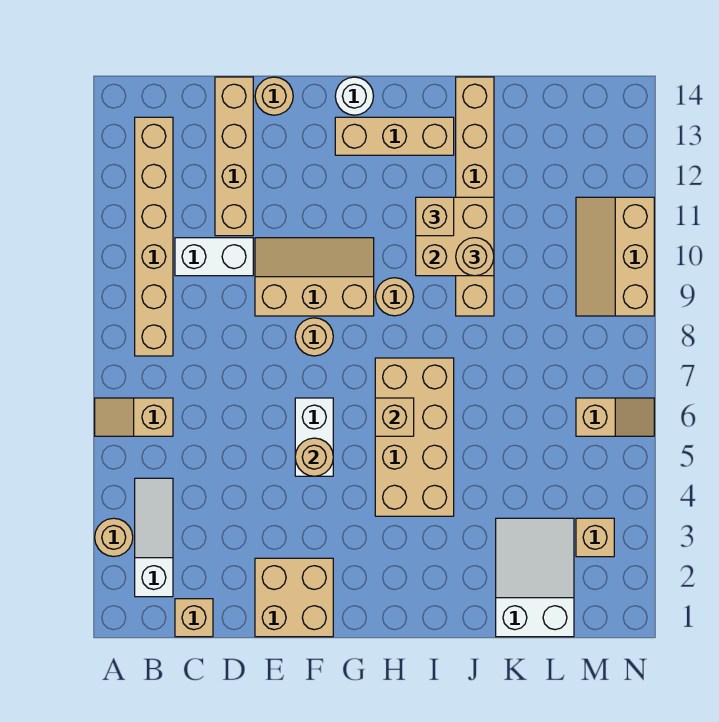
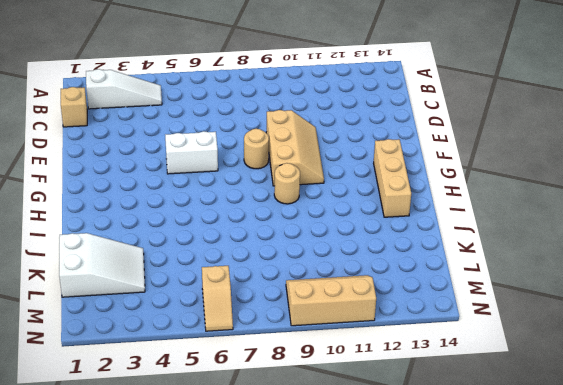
none -> tan 1x1 round brick [95,518,133,557]
none -> tan 1x2 slope [95,398,173,436]
none -> tan 1x6 brick [135,117,173,356]

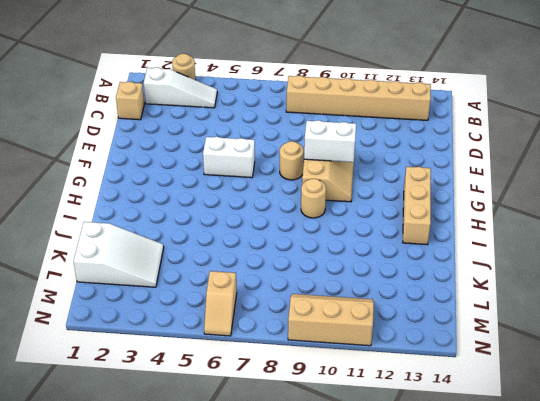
white 1x2 brick [304,120,356,162] -> white 1x2 brick turned to [175,238,253,276]
none -> tan 1x2 slope [95,398,173,436]
none -> tan 1x4 brick [215,77,253,236]
none -> tan 2x2 brick [255,558,333,637]

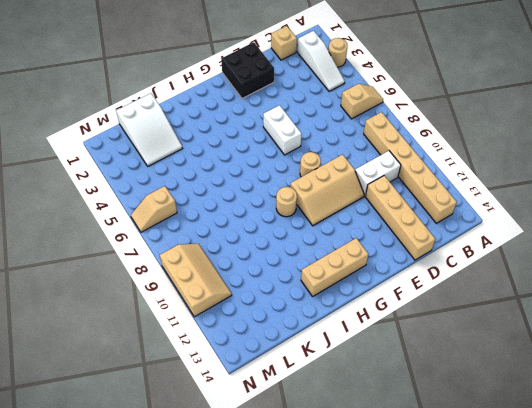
black 2x2 brick [221,42,274,98] -> tan 2x2 brick [255,558,333,637]
none -> tan 1x1 round brick [255,77,293,115]
none -> white 1x1 round brick [335,77,373,115]
none -> tan 2x4 brick [375,358,454,516]

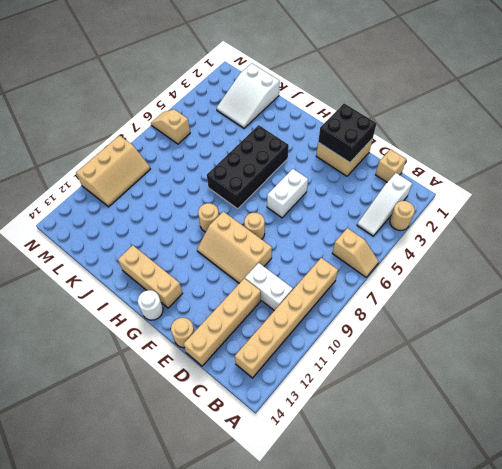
black 2x2 brick [318,103,377,163] -> none
black 2x4 brick [207,125,289,209] -> tan 2x4 brick [375,358,454,516]
none -> tan 1x6 brick [456,77,494,316]
none -> tan 1x1 brick [576,518,614,557]
none -> tan 1x1 round brick [295,438,333,476]

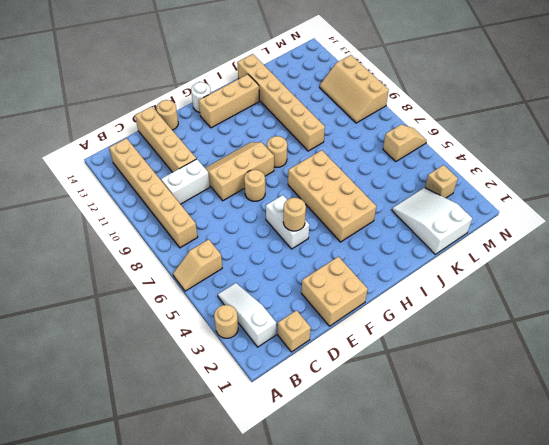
none -> tan 1x1 brick [375,398,414,436]
none -> tan 2x2 brick [416,197,494,276]
none -> tan 1x1 brick [416,197,454,236]

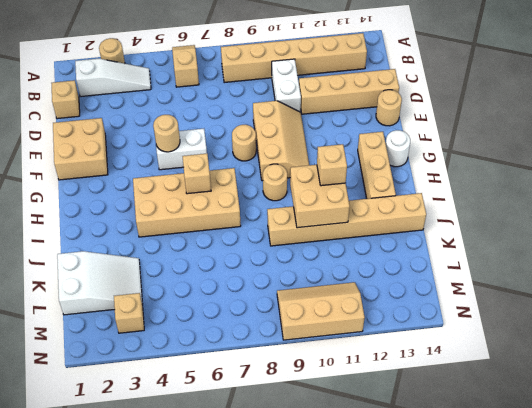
none -> tan 1x2 slope [576,398,654,436]
none -> tan 1x1 round brick [456,238,494,276]

